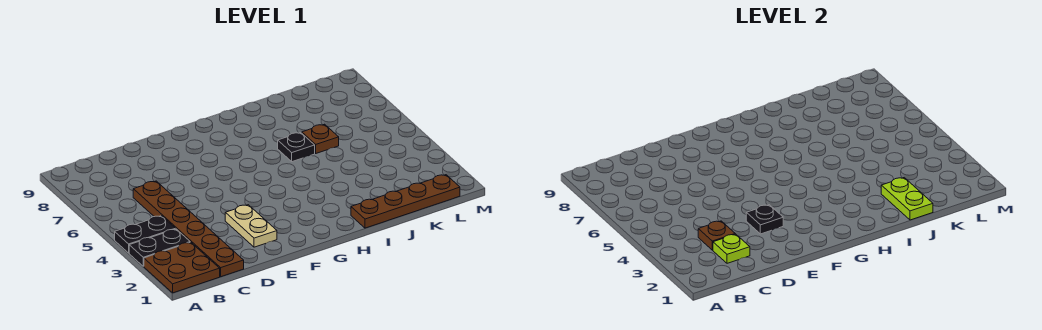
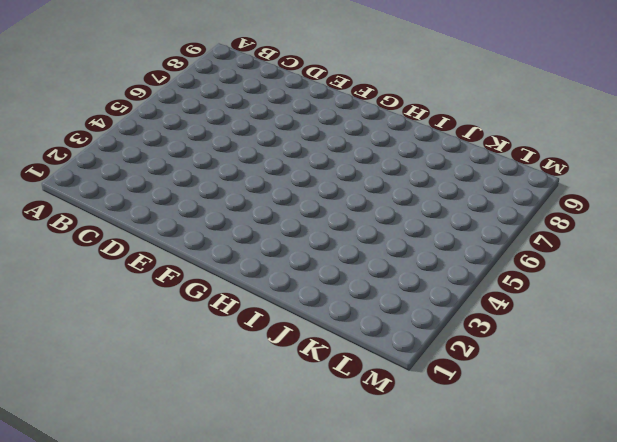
none -> brown 2x2 plate [144,242,220,293]
none -> black 1x2 plate [129,229,190,266]
none -> black 1x2 plate [115,216,176,253]

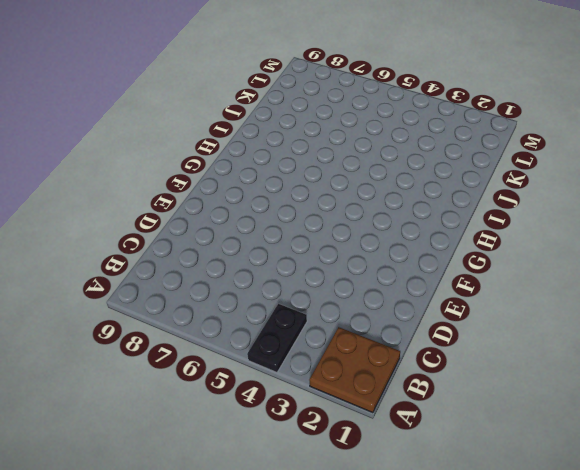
none -> black 1x2 plate [129,229,190,266]
none -> brown 1x6 plate [133,181,244,277]
none -> tan 1x2 plate [225,205,277,247]

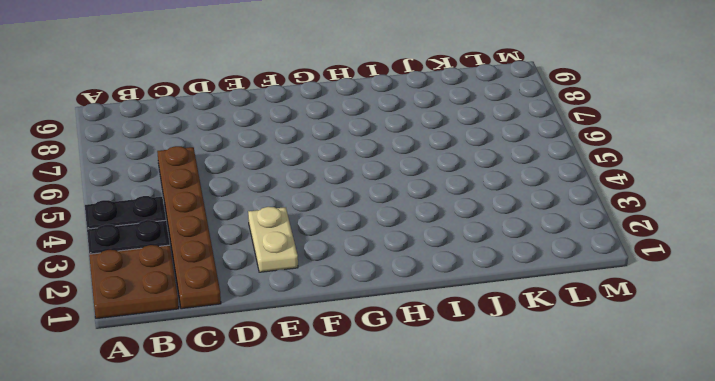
none -> brown 1x4 plate [351,175,460,228]
none -> black 1x1 plate [278,133,315,162]
none -> brown 1x1 plate [302,124,339,153]

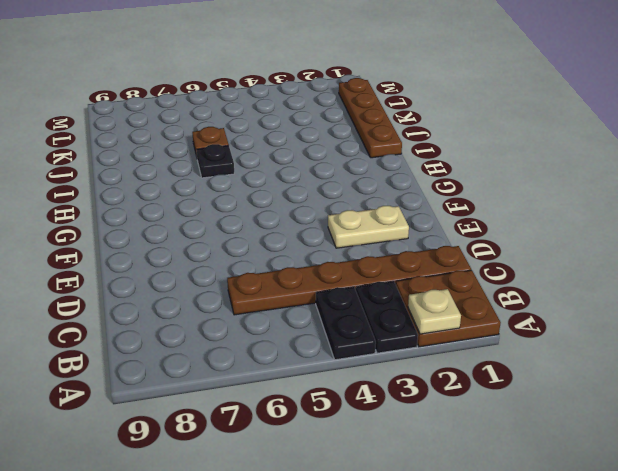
tan 1x1 plate [408,289,461,334] -> none
none -> lime 1x1 plate [713,234,750,263]
none -> brown 1x1 plate [698,221,735,250]
none -> black 1x1 plate [746,205,783,234]

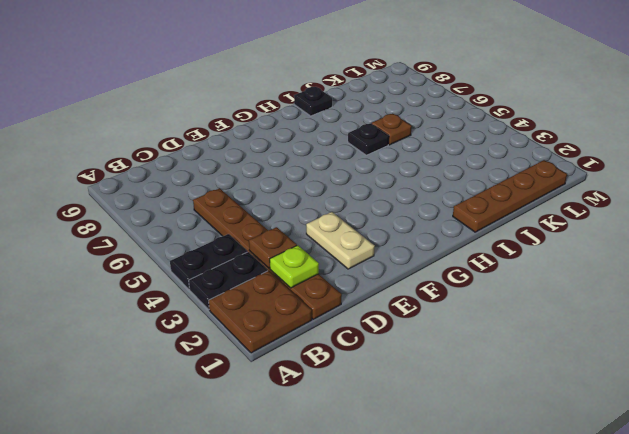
black 1x1 plate [294,87,332,116] -> black 1x1 plate moved to [746,205,783,234]
none -> lime 1x2 plate [881,178,933,220]

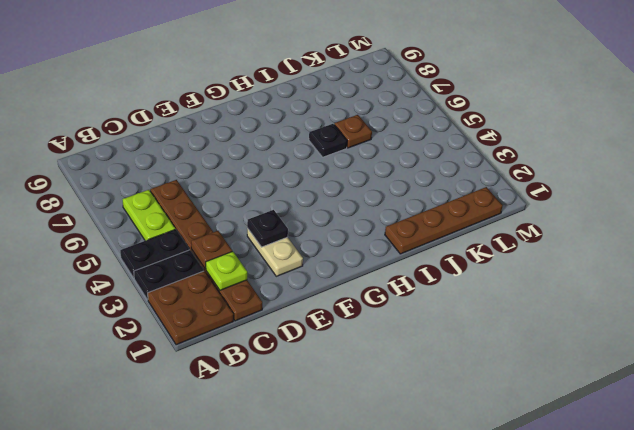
lime 1x2 plate [123,190,175,241] -> lime 1x2 plate moved to [881,178,933,220]

